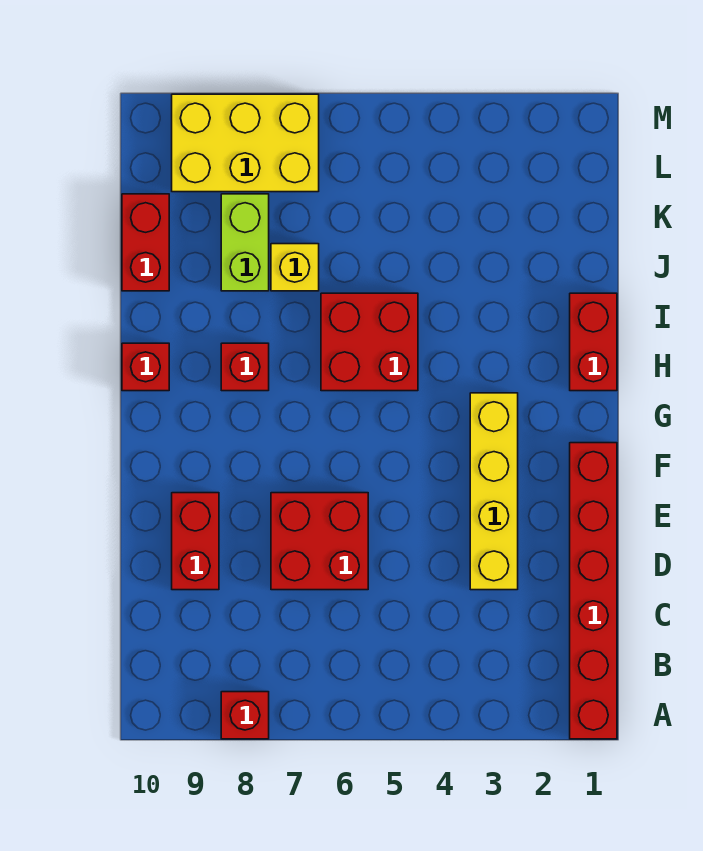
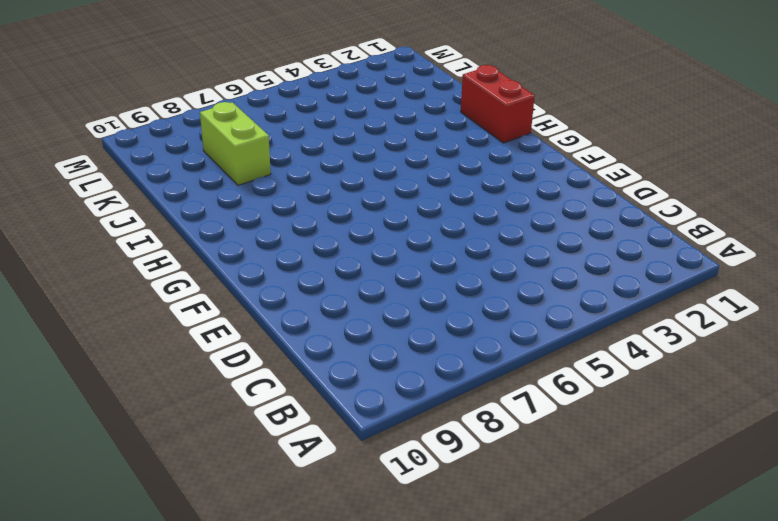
none -> red 1x6 brick [570,443,617,739]
none -> red 1x1 brick [221,692,269,739]
none -> yellow 1x4 brick [470,393,518,590]

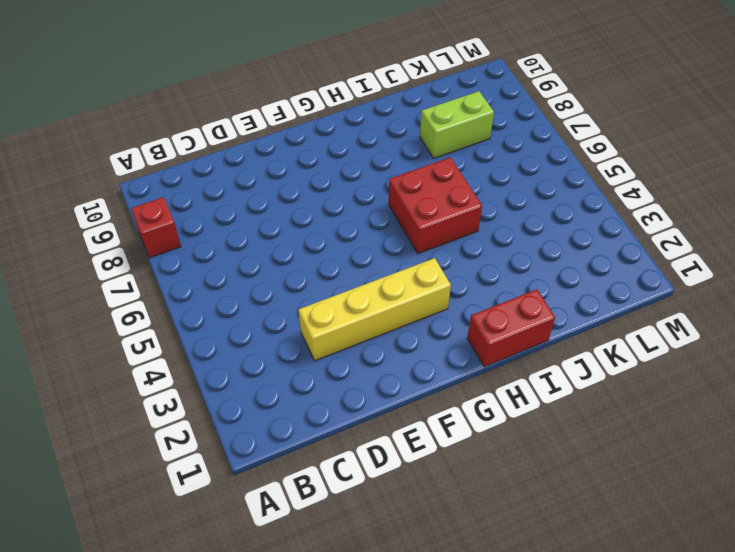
none -> red 1x6 brick [570,443,617,739]
none -> red 2x2 brick [271,493,368,590]
none -> red 1x2 brick [172,493,219,590]

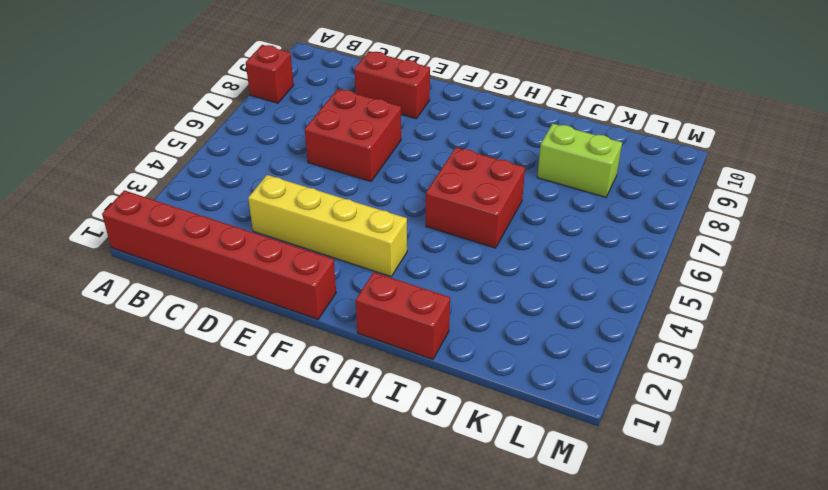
none -> red 1x1 brick [221,343,269,391]
none -> red 1x1 brick [122,343,169,391]
none -> yellow 1x1 brick [271,244,319,291]

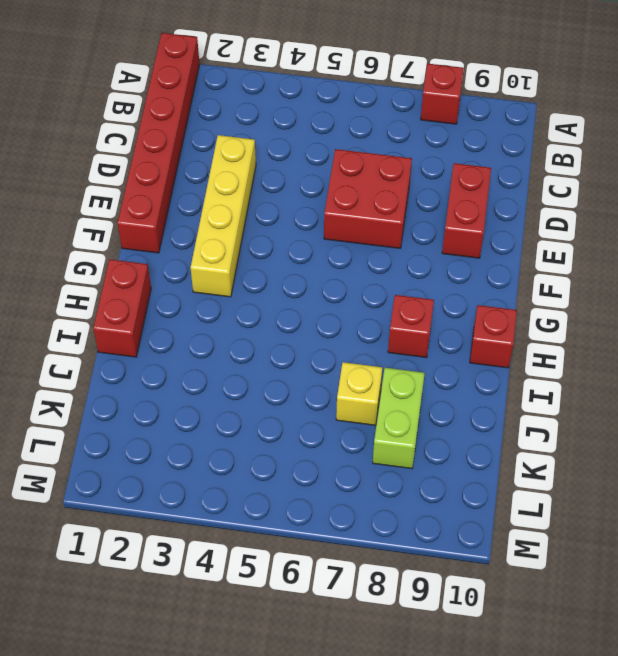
none -> red 2x2 brick [321,293,418,391]
none -> red 1x2 brick [122,194,169,291]
none -> yellow 2x3 brick [172,94,319,192]

